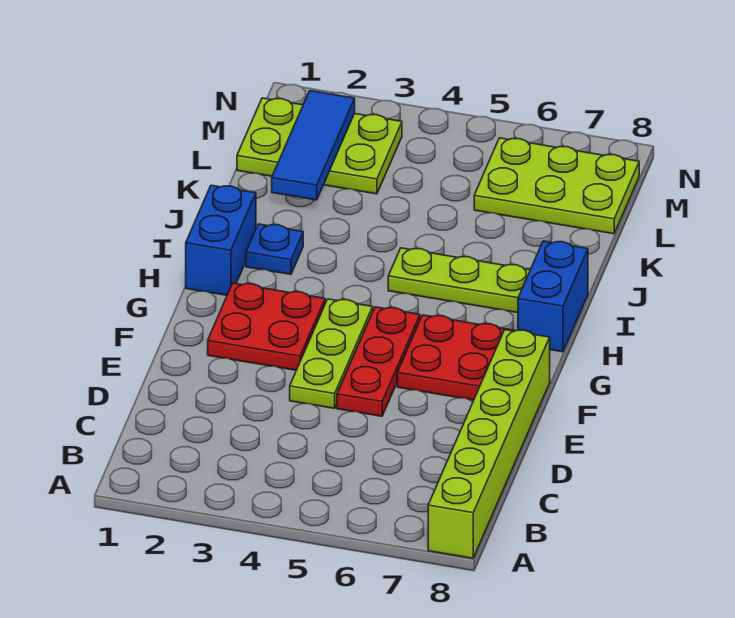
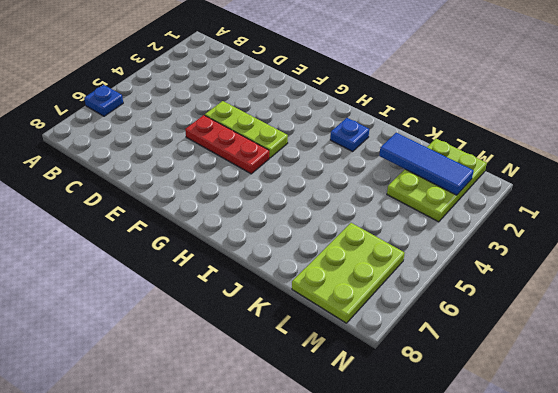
blue 1x1 plate [84,85,123,116] -> none
none -> lime 1x6 brick [428,330,550,558]
none -> red 2x2 plate [208,283,325,370]
none -> red 2x2 plate [397,315,515,400]

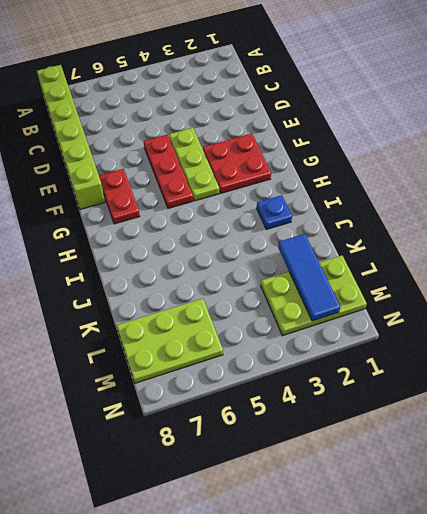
red 1x2 plate [99,169,140,224] -> red 2x2 plate [397,315,515,400]
none -> blue 1x2 brick [186,185,256,295]
none -> blue 1x2 brick [518,241,588,352]
none -> lime 1x3 plate [388,248,530,313]

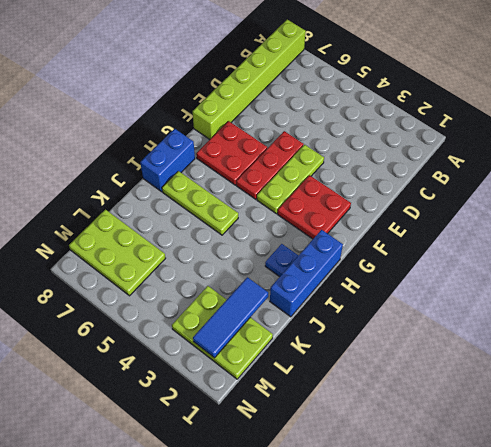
blue 1x3 brick [270,230,343,317] -> blue 1x2 brick [186,185,256,295]

